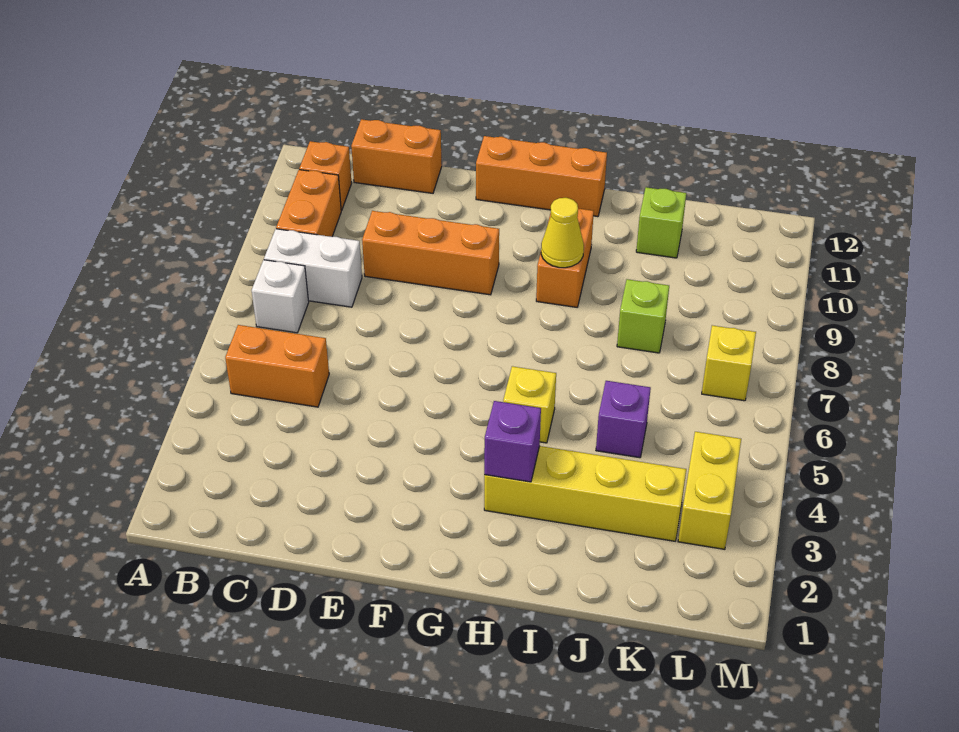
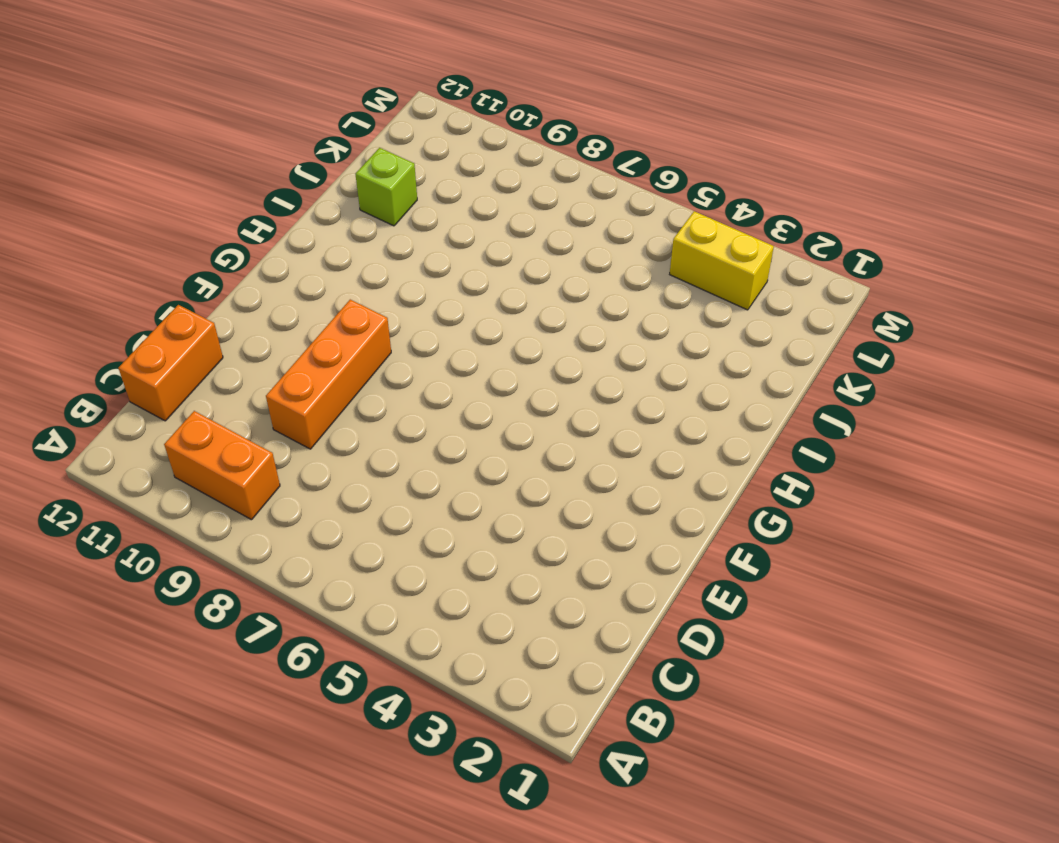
none -> orange 1x2 brick [225,325,329,407]
none -> white 1x1 brick [252,260,309,333]
none -> white 1x2 brick [264,229,362,307]

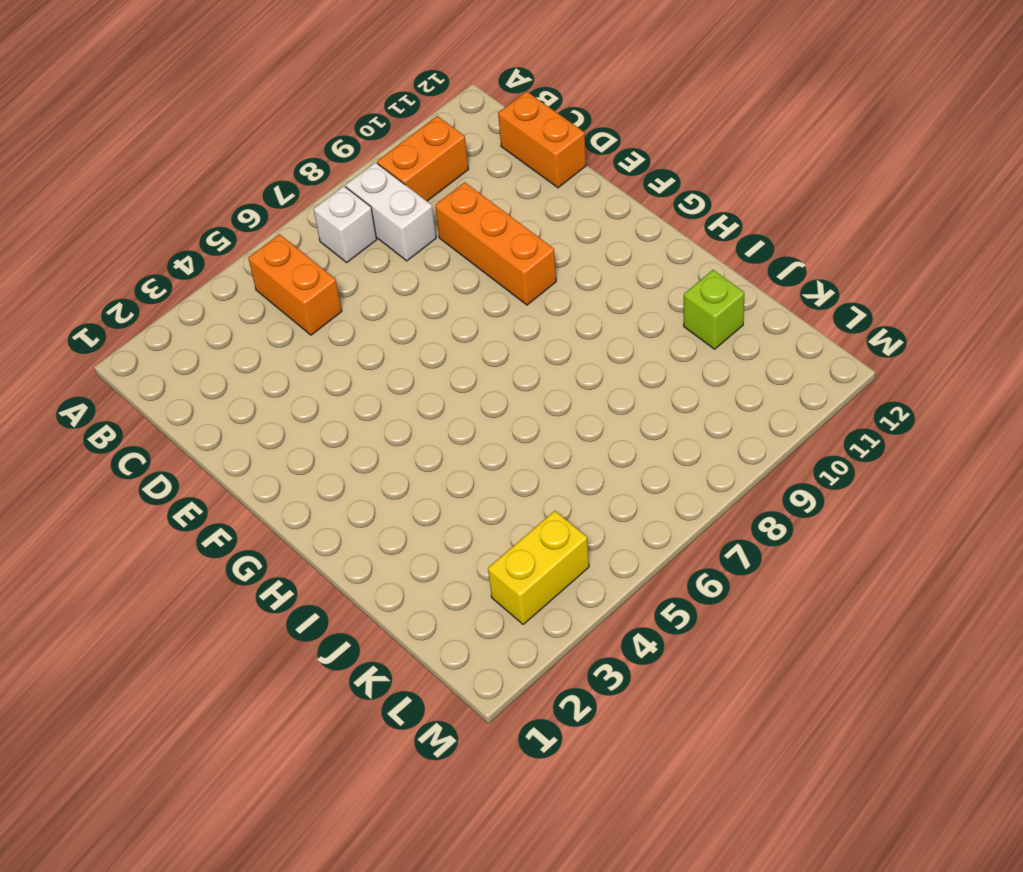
none -> orange 1x1 brick [299,141,352,210]
none -> orange 1x3 brick [476,136,607,217]
none -> yellow 1x4 brick [484,446,686,541]

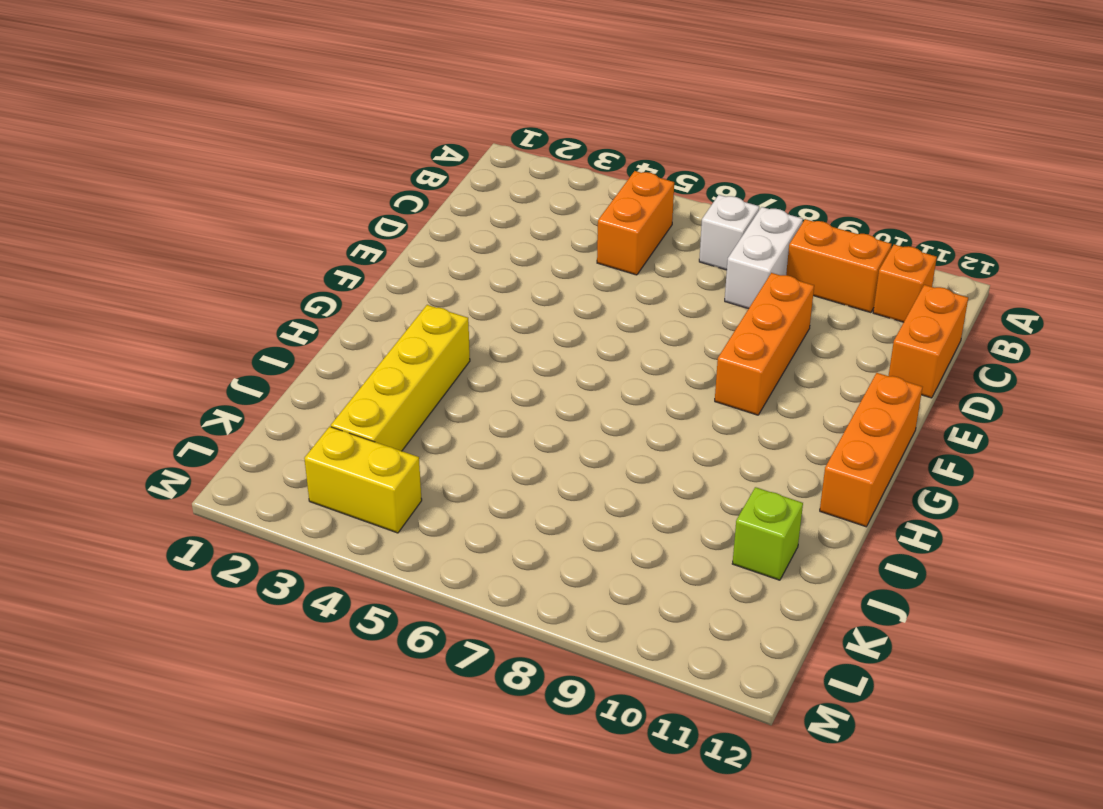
none -> yellow 1x1 brick [503,366,556,443]
none -> orange 1x2 brick [536,208,594,307]
none -> purple 1x1 brick [596,381,651,458]

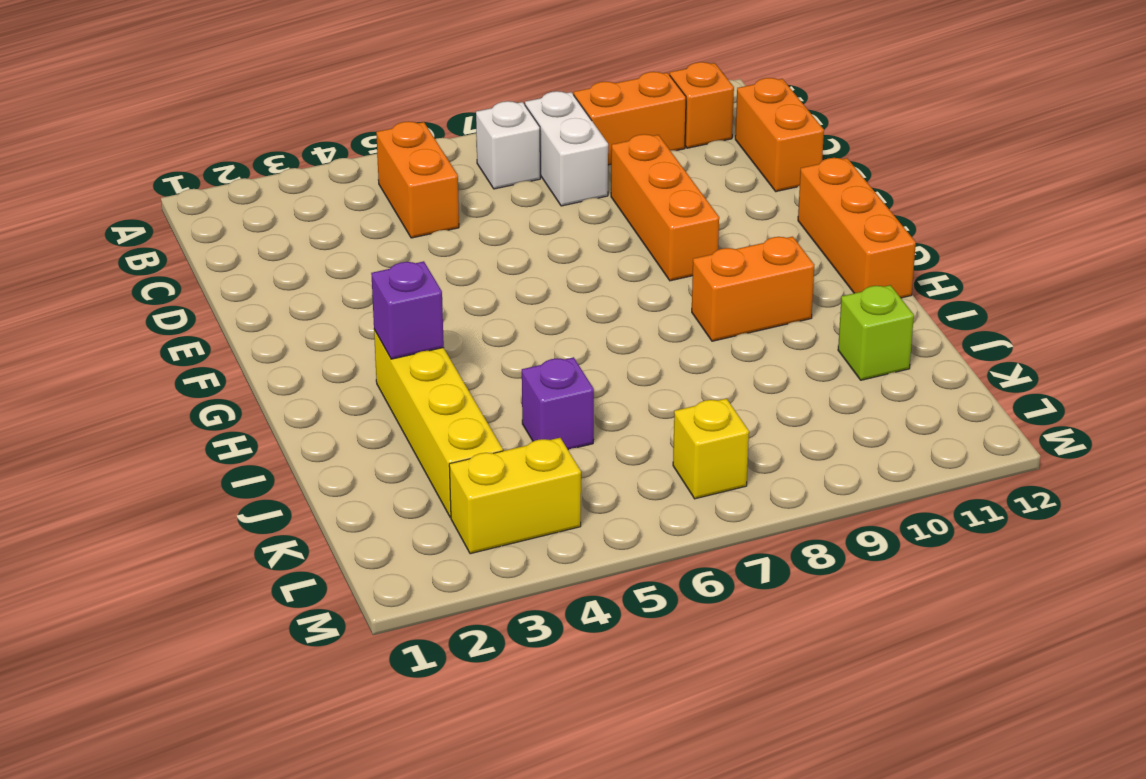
none -> yellow 1x1 brick [503,366,556,443]
none -> lime 1x1 brick [617,279,669,353]
none -> yellow 1x1 cone [541,198,584,268]

